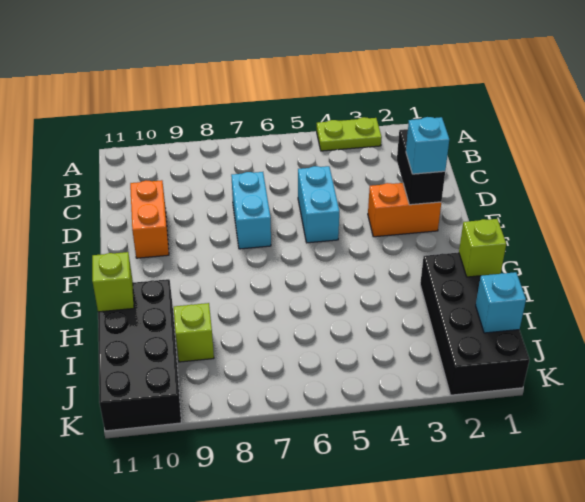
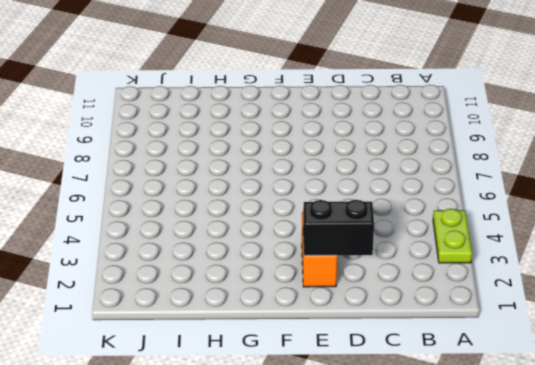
none -> cyan 1x2 brick [298,166,339,243]
none -> cyan 1x2 brick [231,172,271,249]
none -> orange 1x2 brick [130,180,169,258]

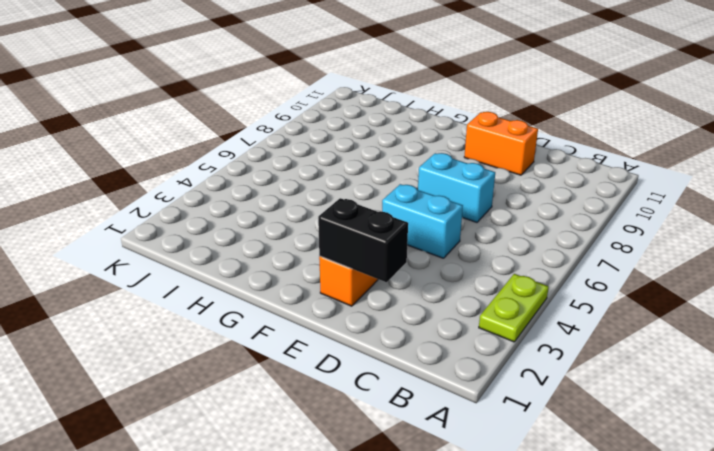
none -> black 2x4 brick [420,252,529,395]
none -> black 2x4 brick [98,279,181,431]
none -> lime 1x1 brick [174,303,214,362]

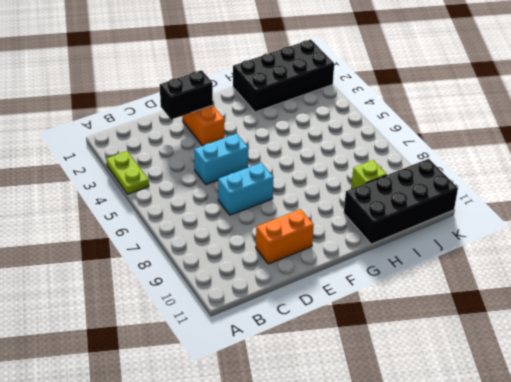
none -> lime 1x1 brick [459,219,506,277]
none -> lime 1x1 brick [92,252,134,312]
none -> cyan 1x1 brick [476,272,526,333]

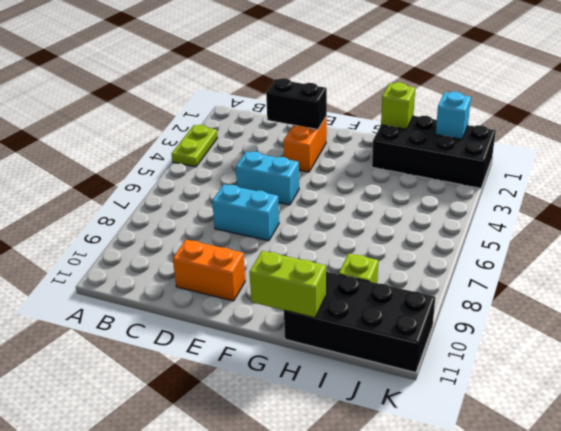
lime 1x2 brick [249,251,326,318] -> lime 1x1 brick [92,252,134,312]
none -> cyan 1x1 brick [406,117,449,174]

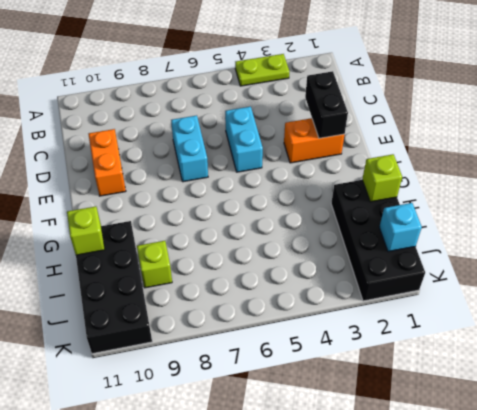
none -> cyan 1x1 brick [406,117,449,174]

